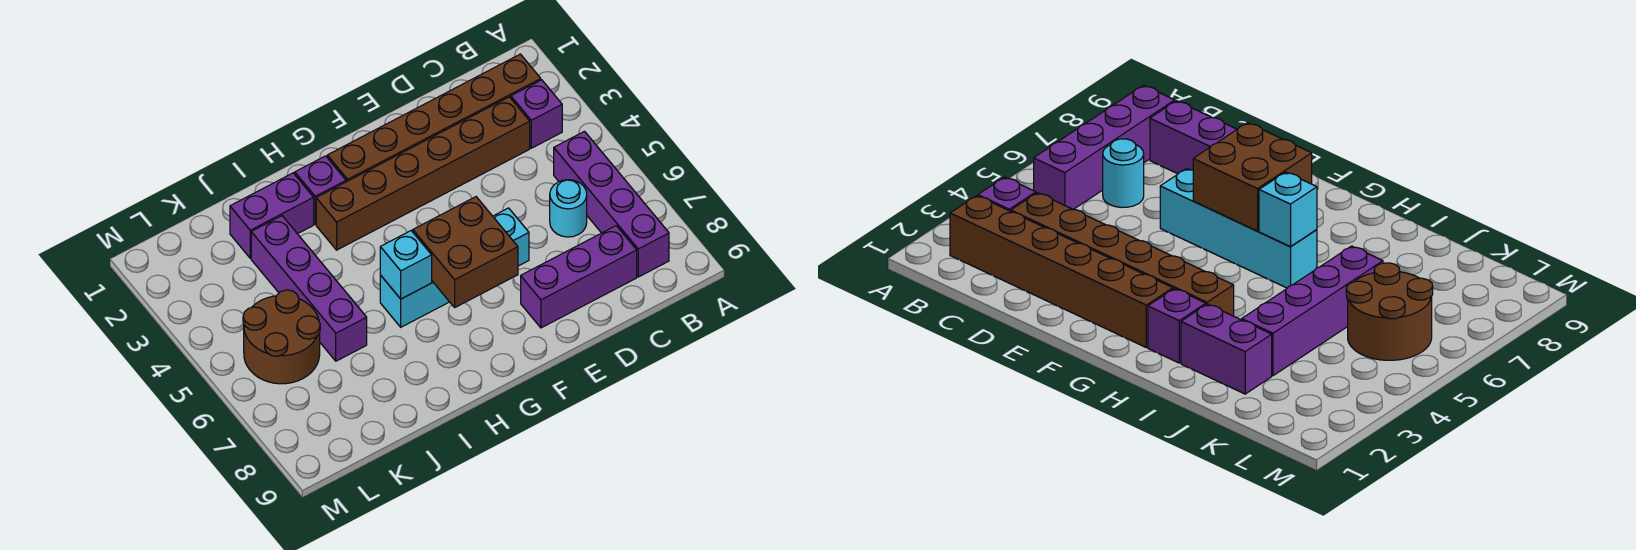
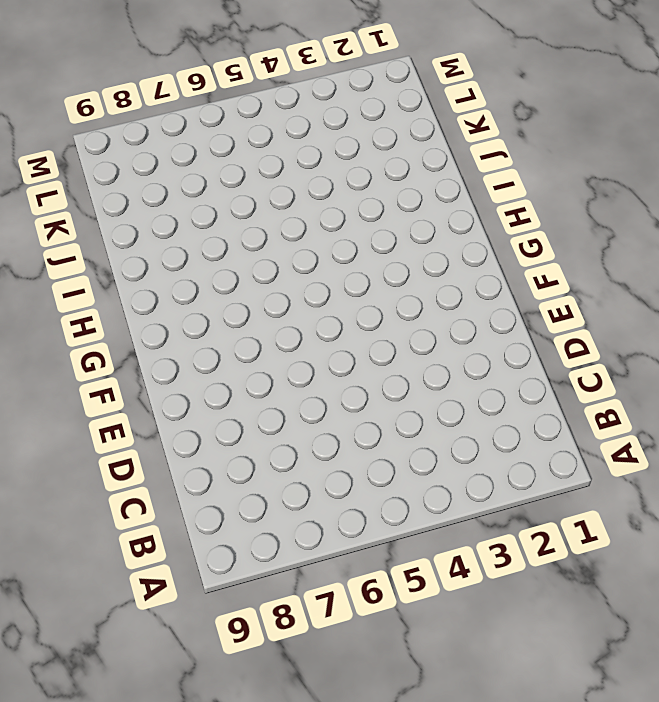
none -> brown 1x6 brick [327,54,541,182]
none -> purple 1x1 brick [511,80,562,148]
none -> purple 1x4 brick [554,131,669,277]

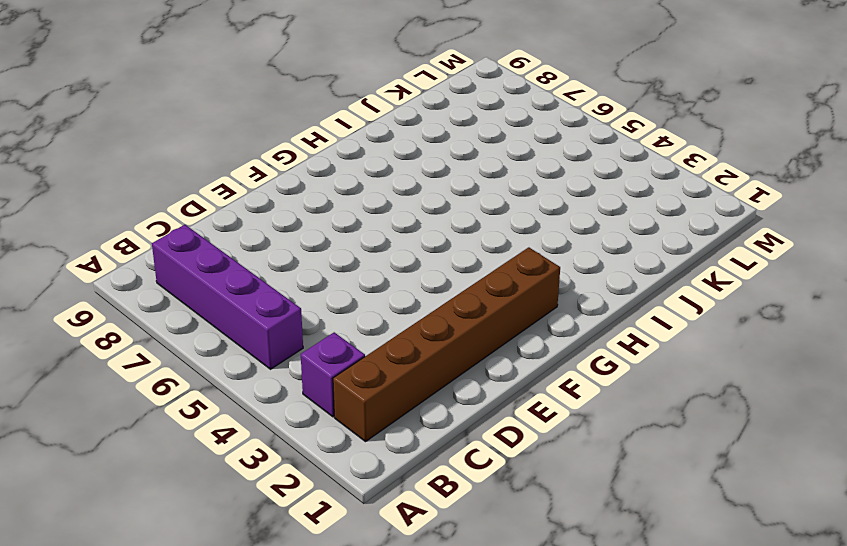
none -> brown 1x6 brick [316,97,530,250]
none -> cyan 1x1 round brick [550,180,587,237]
none -> purple 1x3 brick [521,226,637,328]

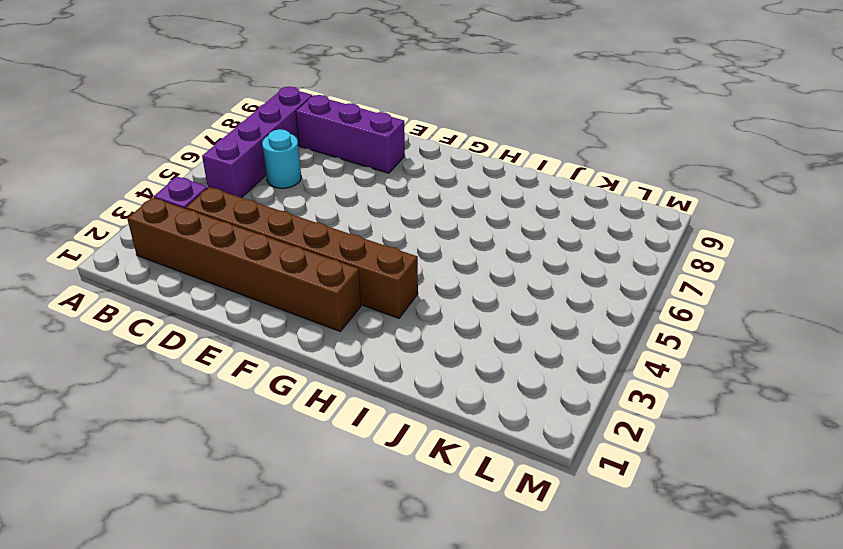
none -> cyan 1x4 brick [380,208,529,327]
none -> purple 1x1 brick [295,156,346,224]
none -> purple 1x2 brick [230,173,314,258]

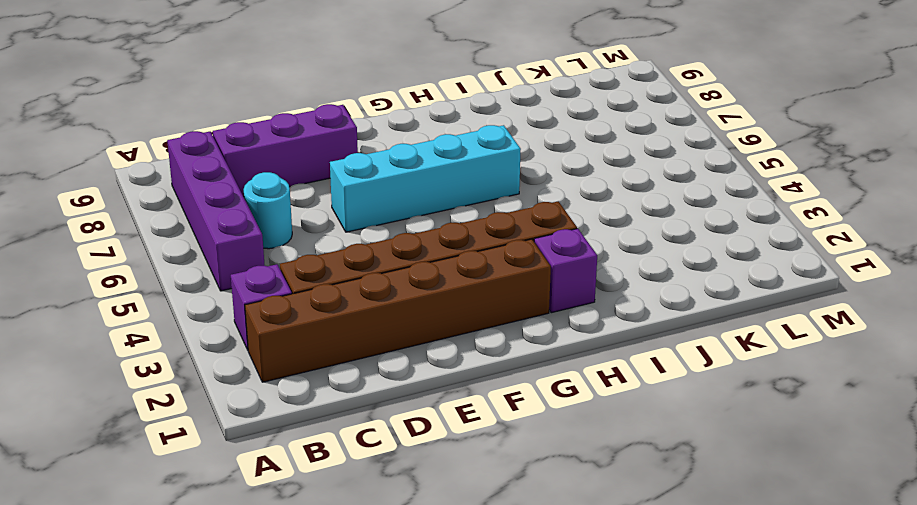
none -> purple 1x2 brick [230,173,314,258]
none -> purple 1x4 brick [251,216,367,361]
none -> brown 2x2 round brick [243,290,320,384]

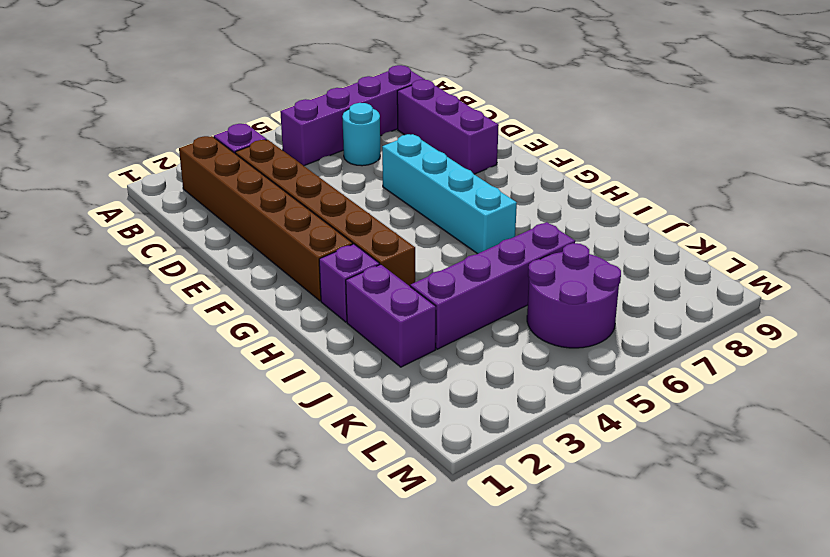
purple 2x2 round brick [527,243,621,348] -> brown 2x2 round brick [243,290,320,384]
none -> brown 2x2 brick [413,197,518,307]
none -> cyan 1x1 brick [380,231,432,299]

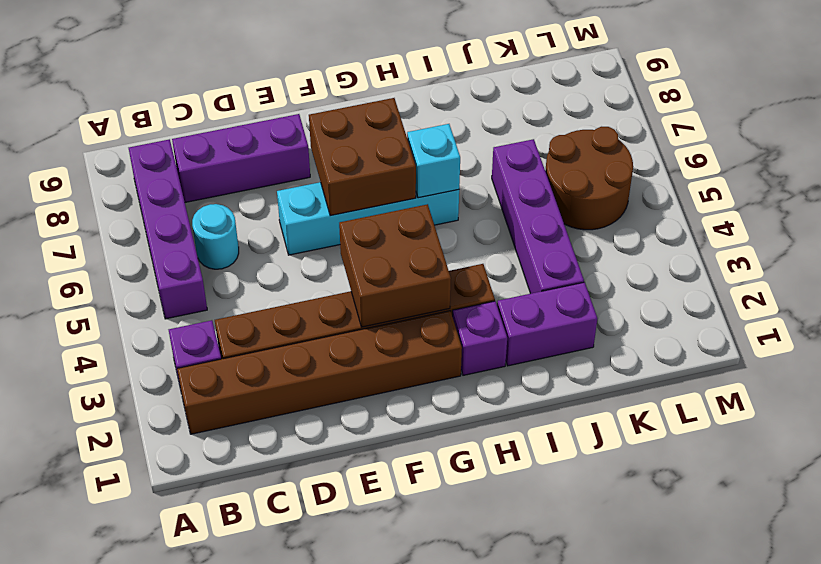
brown 2x2 brick [339,204,451,327] -> none

